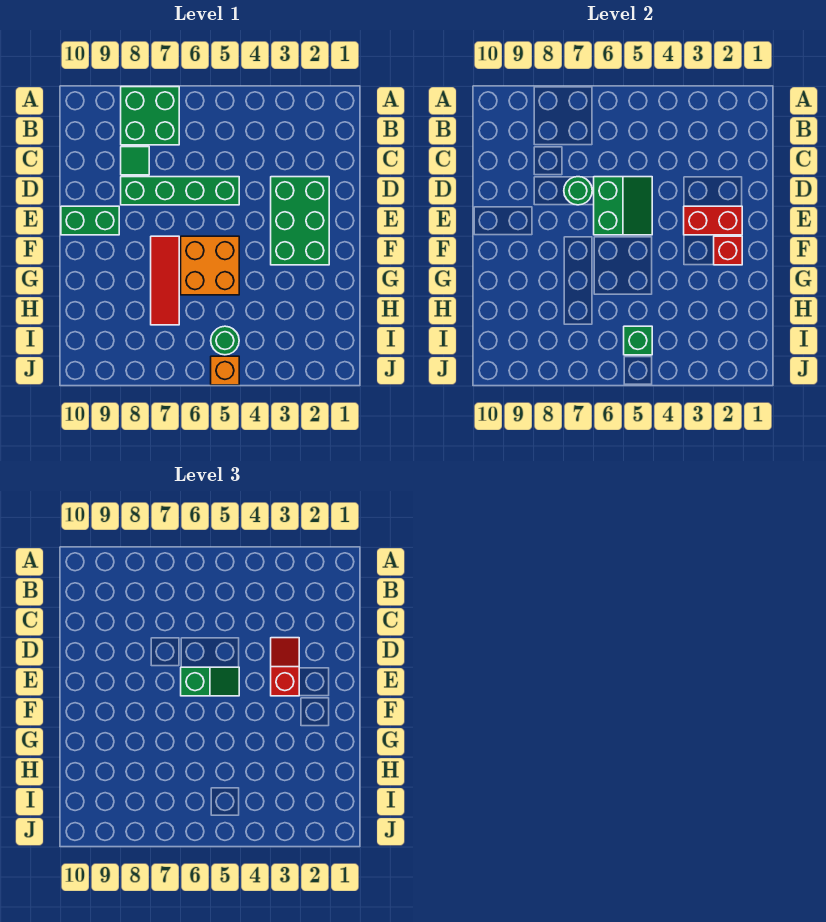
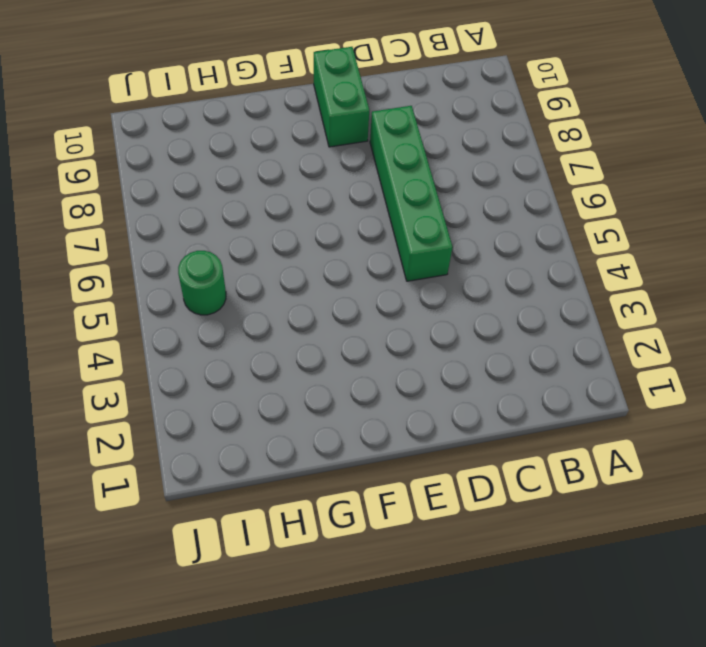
none -> green 2x2 brick [121,87,179,145]
none -> green 1x1 tile [121,147,149,175]
none -> green 2x3 brick [271,177,329,265]

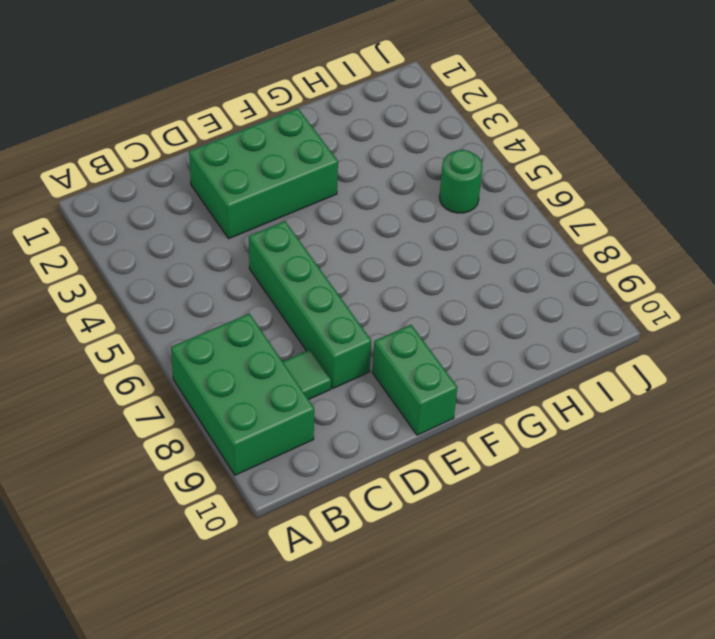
green 2x3 brick [171,314,314,475] -> green 2x2 brick [121,87,179,145]
none -> orange 2x2 brick [181,236,239,295]
none -> red 1x3 tile [151,236,179,325]
none -> orange 1x1 brick [211,356,239,385]

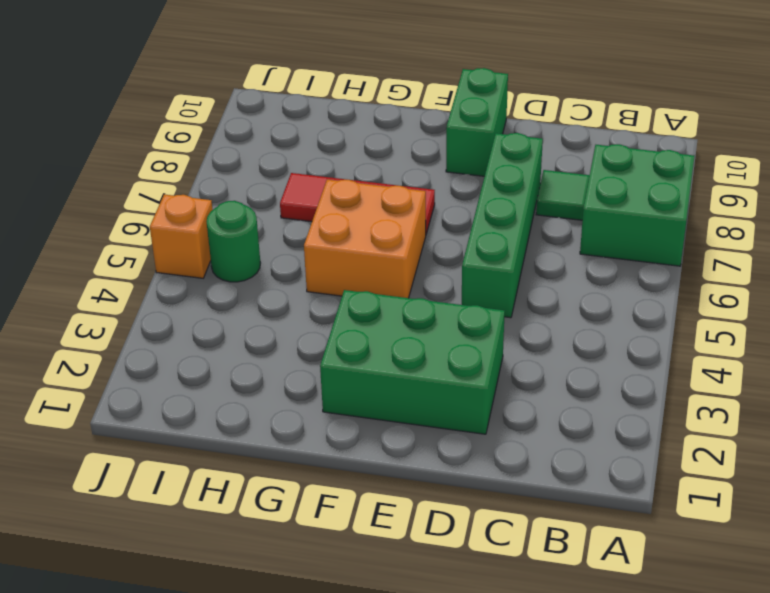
none -> green 2x2 slope [594,177,652,235]
none -> green 1x1 round brick [564,177,592,205]
none -> red 1x2 brick [684,206,742,235]

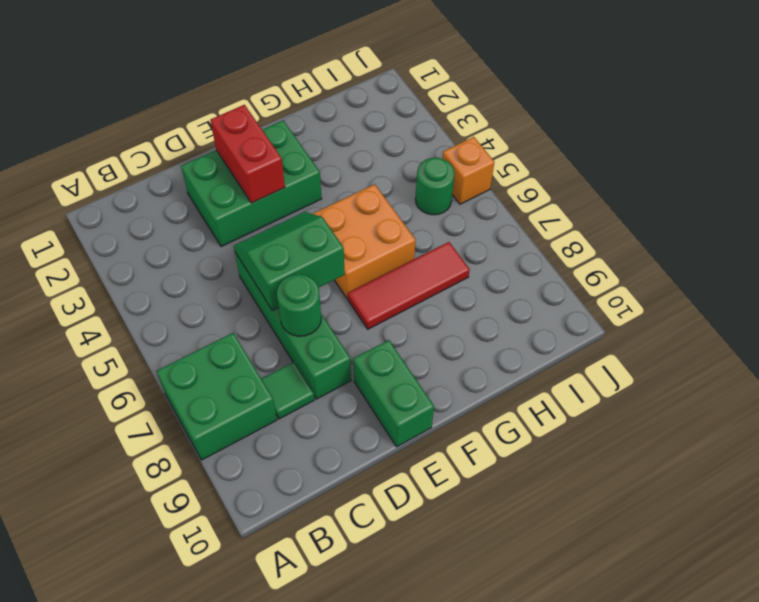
none -> red 1x1 brick [714,236,742,265]
none -> green 1x1 brick [624,326,652,355]
none -> red 1x2 slope [271,638,299,696]

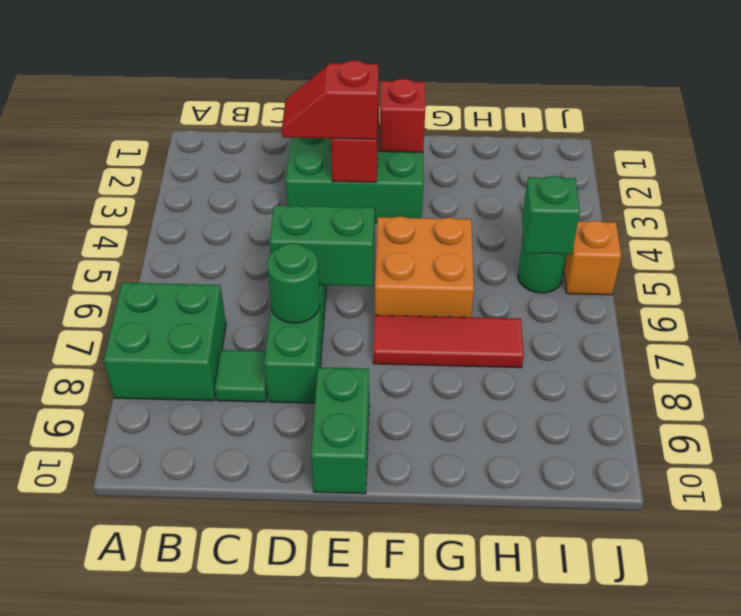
none -> green 1x2 slope [181,667,239,696]

